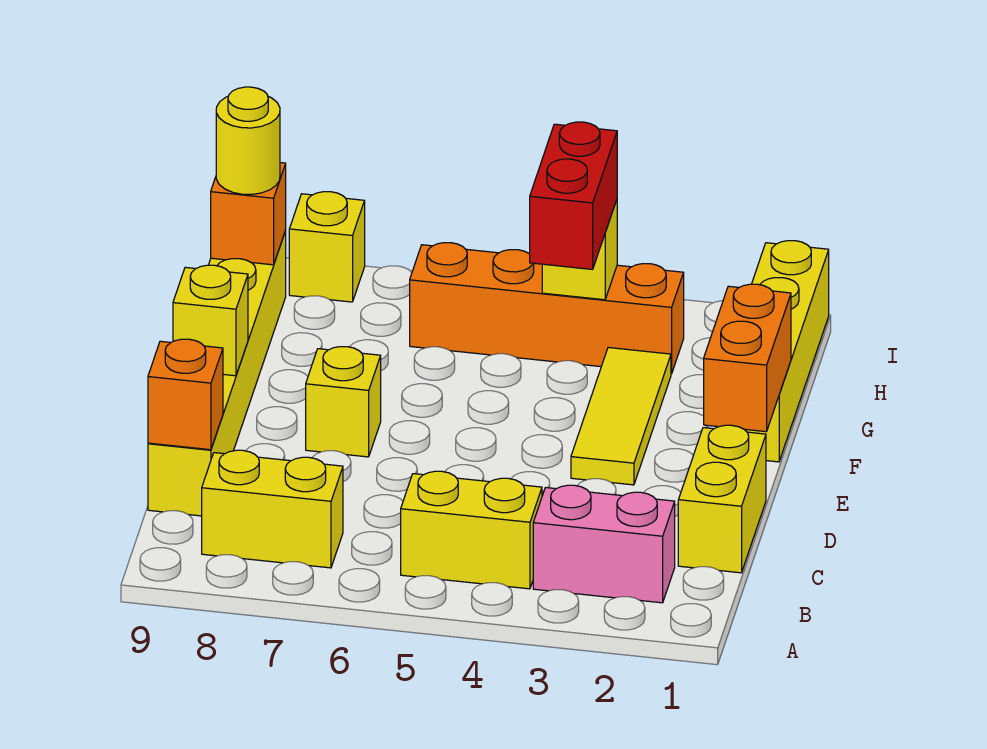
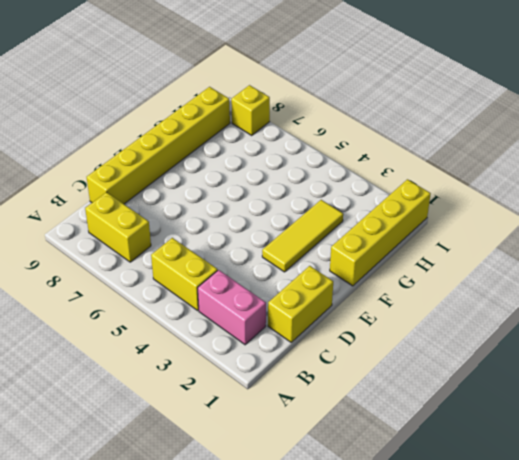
none -> yellow 1x1 brick [306,347,381,457]
none -> orange 1x4 brick [410,243,684,374]
none -> orange 1x1 brick [148,339,223,450]

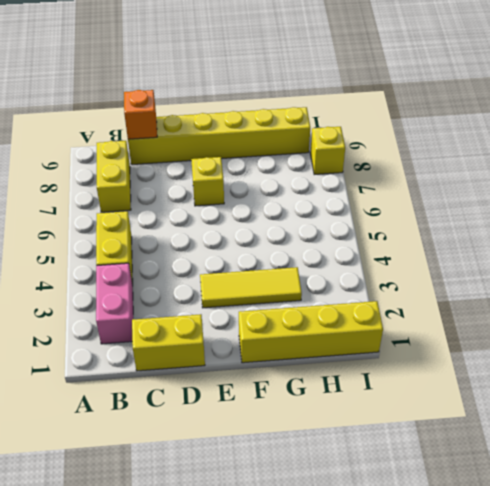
none -> orange 1x4 brick [410,243,684,374]
none -> orange 1x2 brick [704,284,791,432]
none -> yellow 1x1 brick [173,265,248,376]

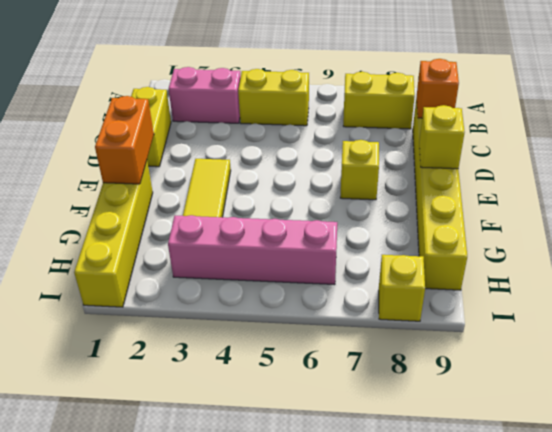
pink 1x4 brick [168,215,337,285] -> orange 1x4 brick [410,243,684,374]
none -> yellow 1x1 brick [542,200,617,300]
none -> orange 1x1 brick [211,163,286,265]
none -> red 1x2 brick [530,122,617,269]

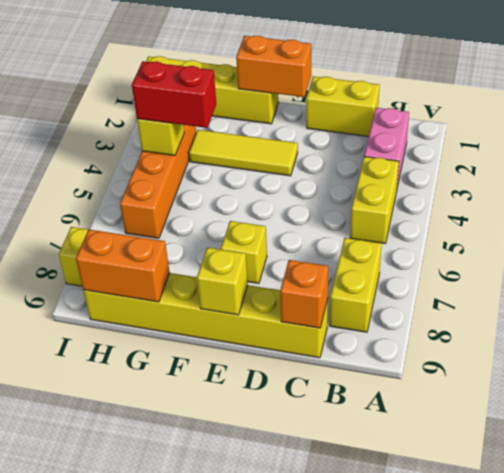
orange 1x2 brick [76,229,170,302] -> orange 1x1 brick [211,163,286,265]
none -> yellow 1x1 round brick [216,87,280,194]

